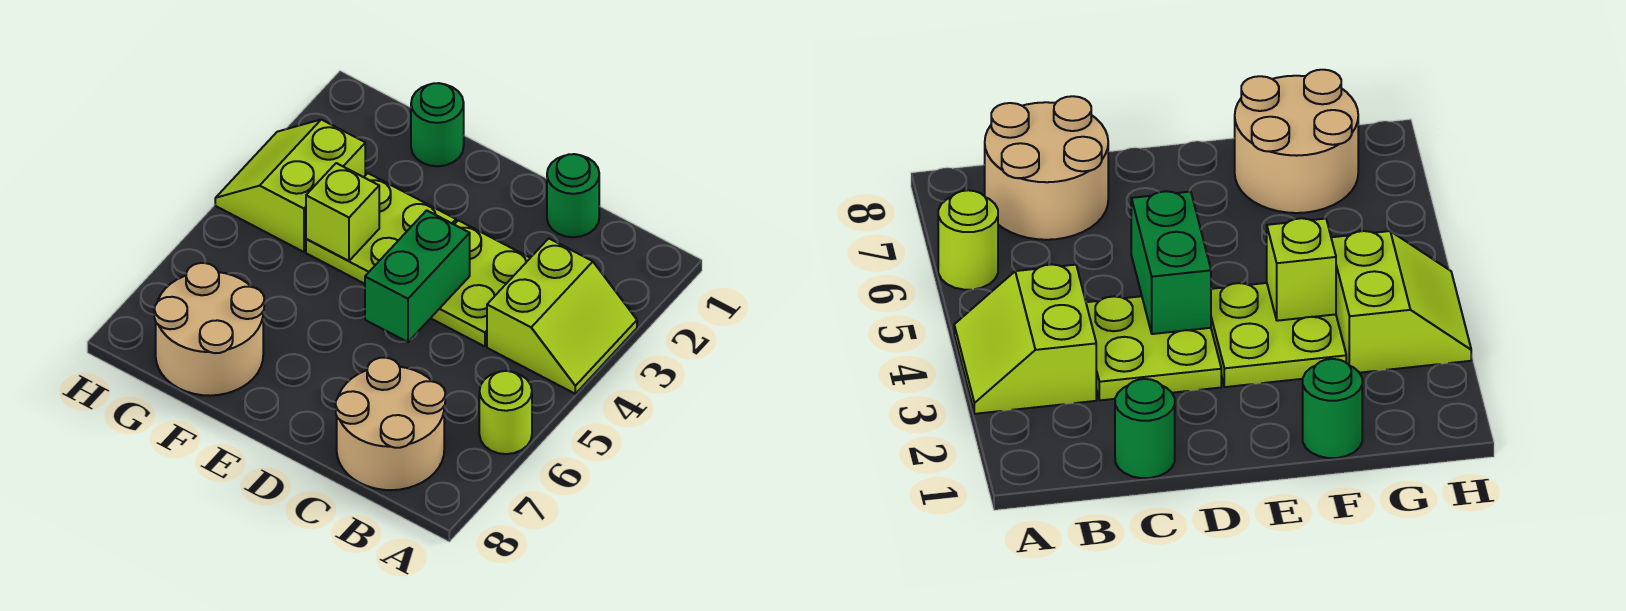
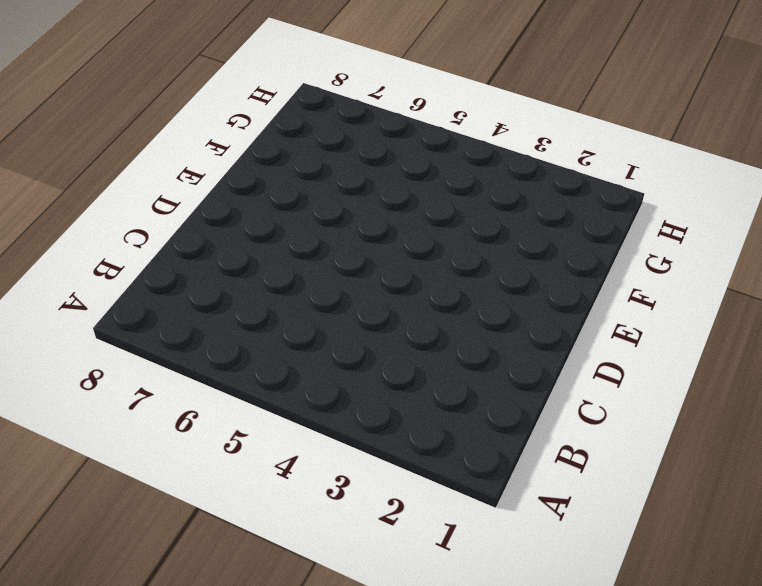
none -> lime 2x2 slope [487,239,637,394]
none -> lime 1x1 round brick [479,371,532,454]

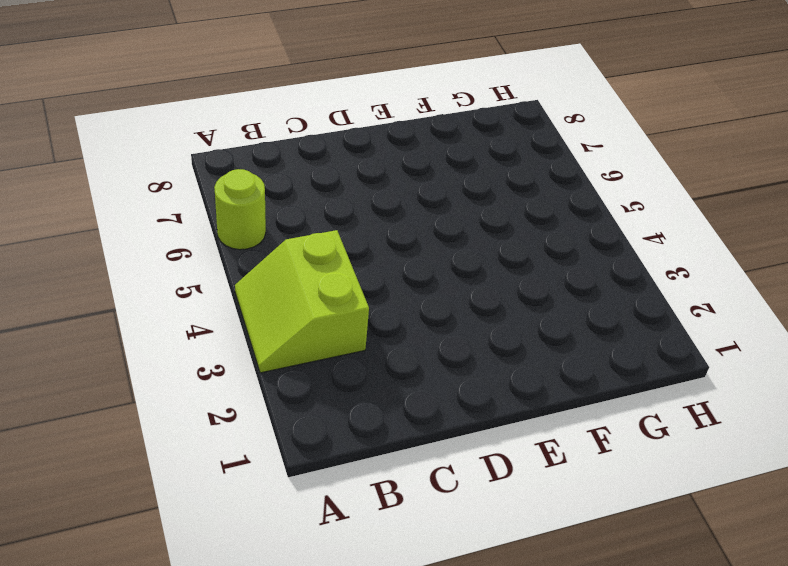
none -> tan 2x2 round brick [336,358,445,490]
none -> green 1x1 round brick [547,154,599,237]

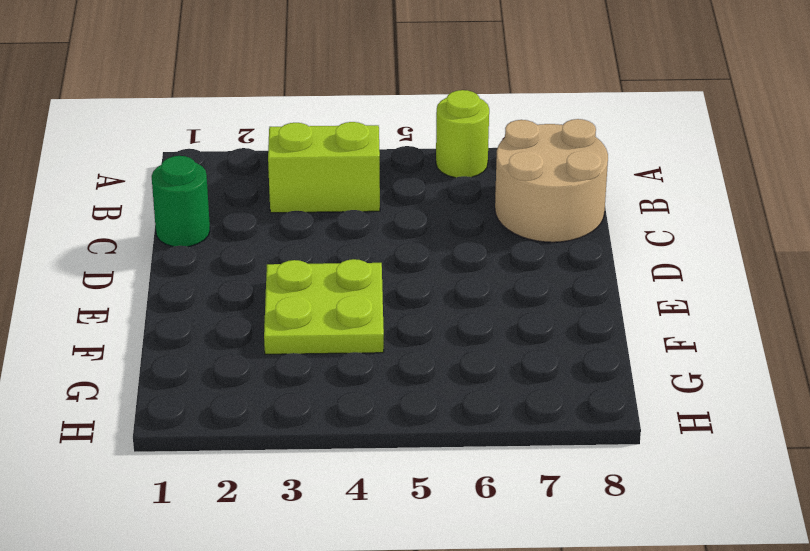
none -> lime 2x2 plate [431,220,530,347]
none -> green 1x1 round brick [411,83,464,166]

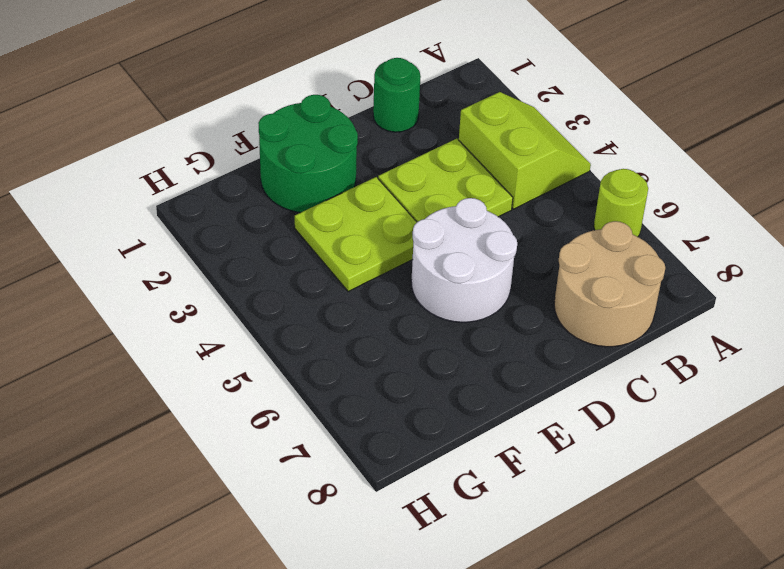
white 2x2 round brick [411,198,517,322] -> none
green 2x2 round brick [258,95,358,213] -> green 1x1 round brick [411,83,464,166]
none -> tan 2x2 round brick [154,263,264,396]
none -> lime 2x2 slope [215,120,365,252]

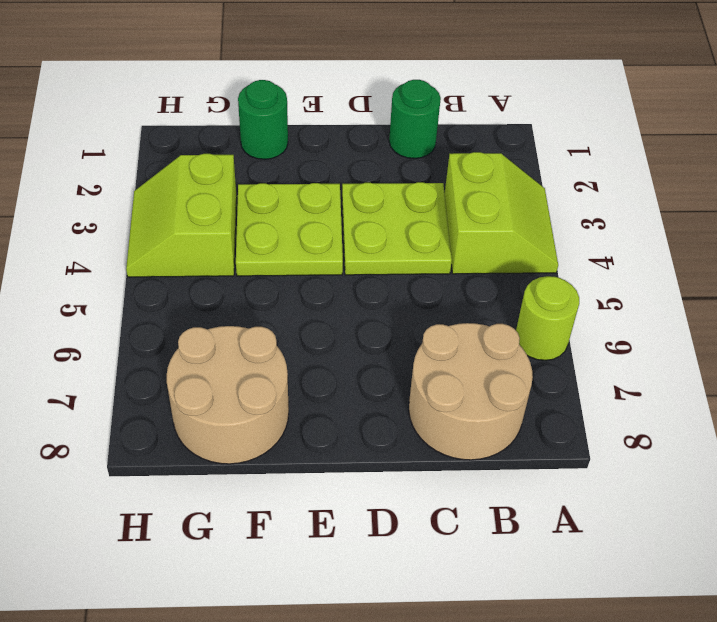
none -> green 1x2 brick [365,210,470,342]
none -> lime 1x1 brick [306,163,379,261]

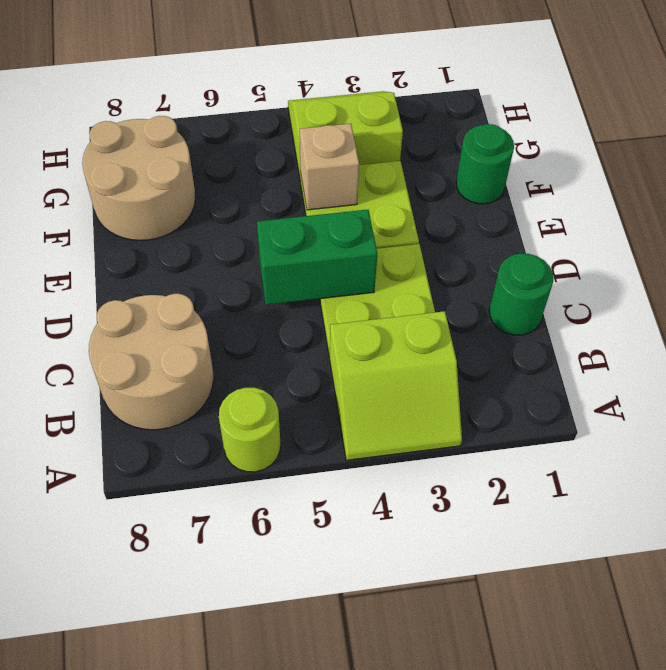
tan 1x1 brick [300,124,359,210] -> lime 1x1 brick [306,163,379,261]

